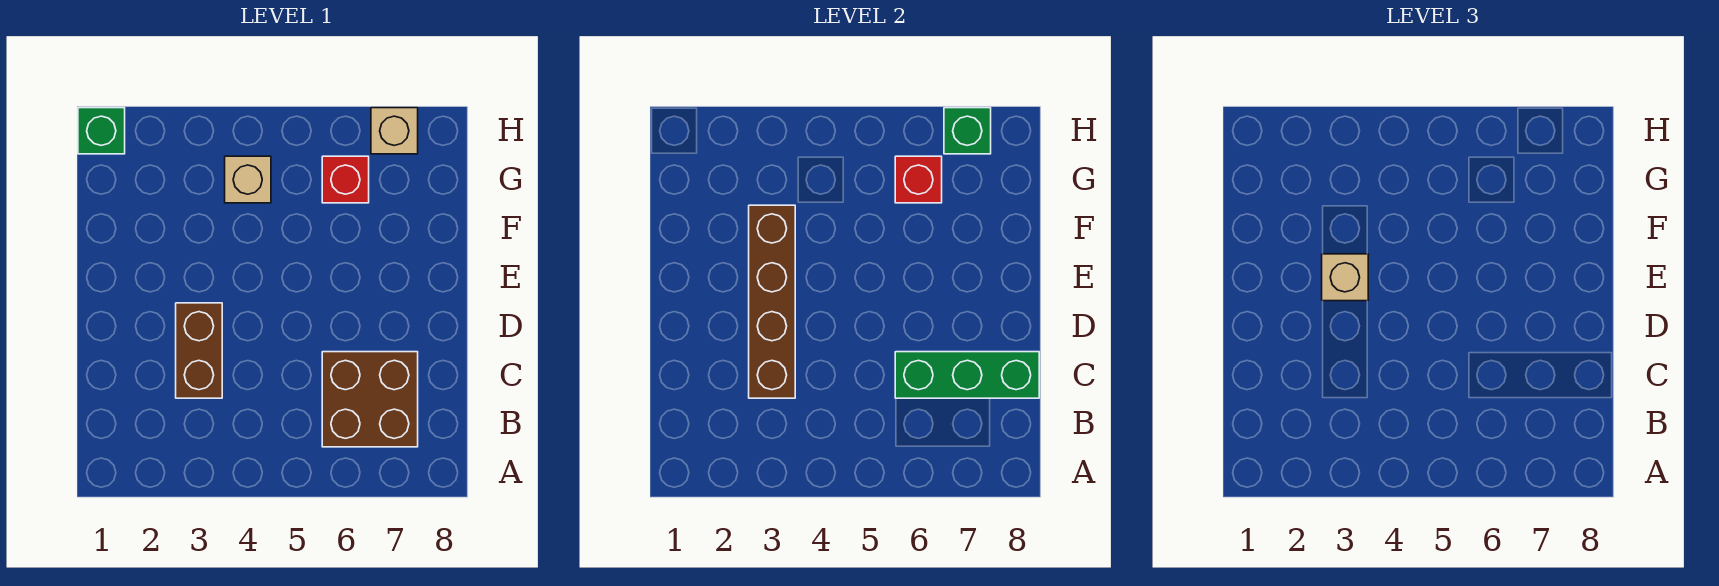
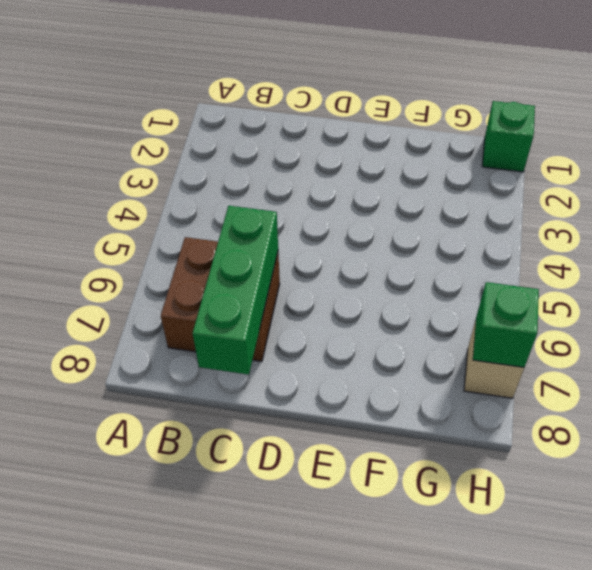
none -> brown 1x2 brick [176,303,222,398]
none -> tan 1x1 brick [225,156,271,203]

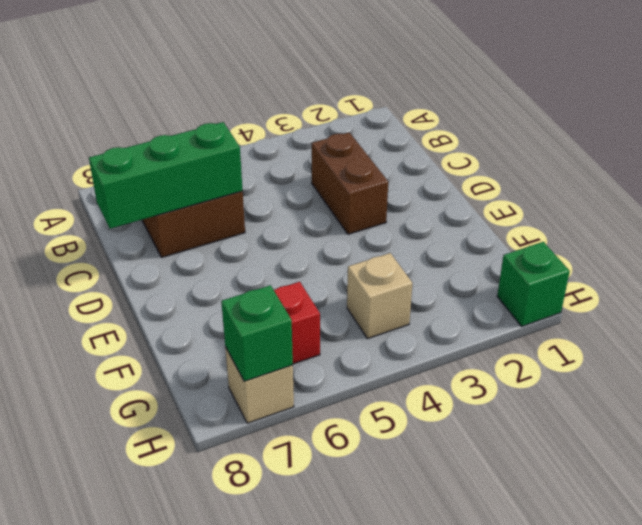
none -> brown 1x4 brick [749,205,795,398]
none -> red 1x1 brick [895,156,942,203]

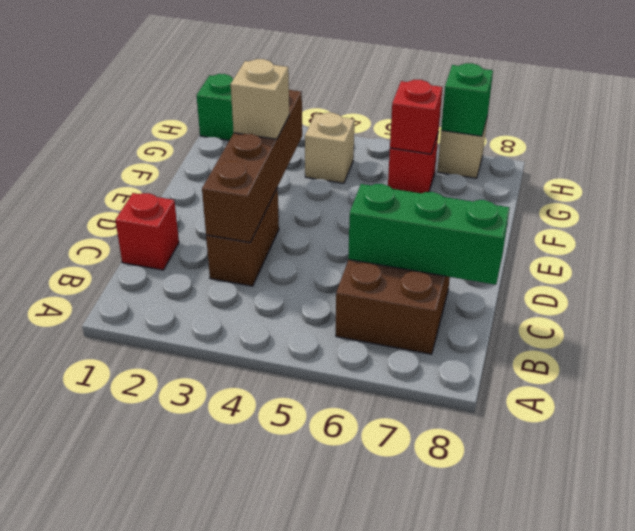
red 1x1 brick [115,193,179,270] -> none

